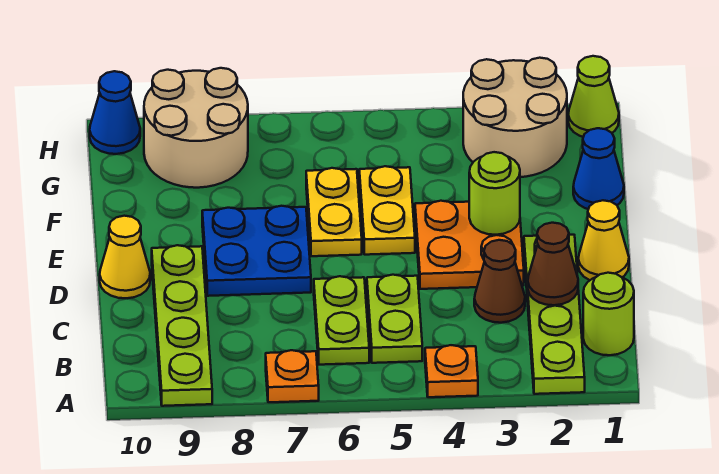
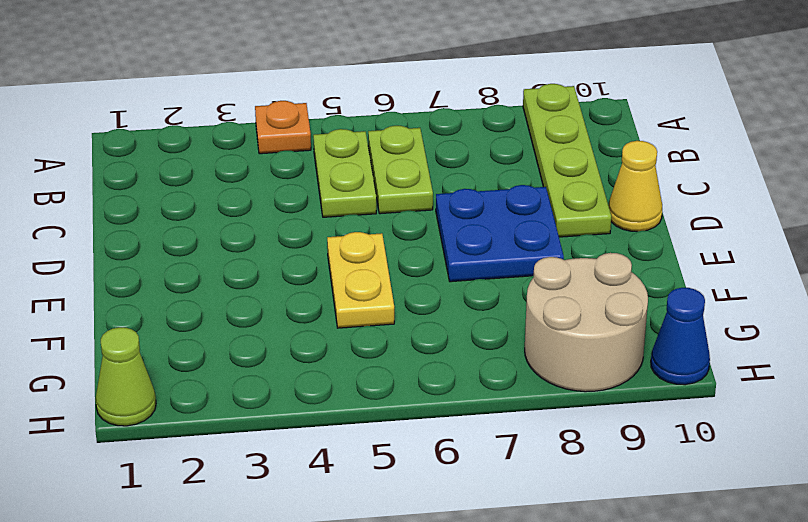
none -> lime 1x4 plate [524,235,585,394]
none -> orange 1x1 plate [266,350,319,402]
none -> lime 1x1 round brick [583,273,634,355]

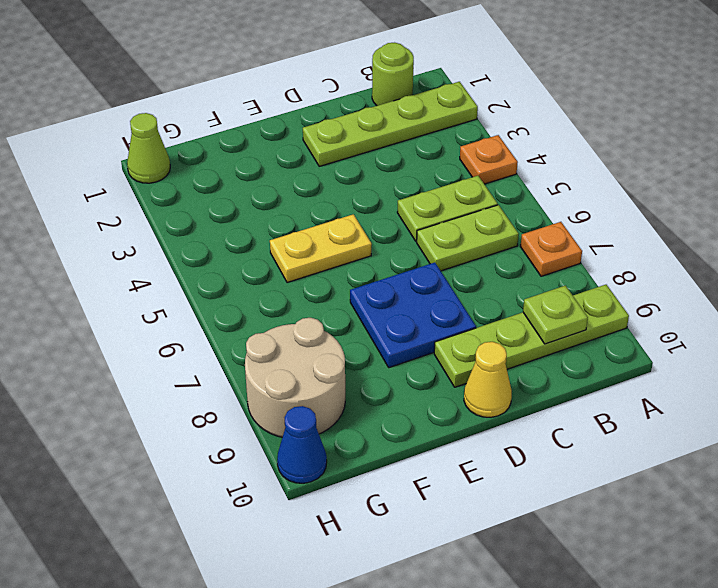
lime 1x1 plate [523,286,588,344] -> none
none -> brown 1x1 cone [474,240,525,323]
none -> yellow 1x1 cone [578,200,629,280]
none -> orange 2x2 plate [415,201,524,289]

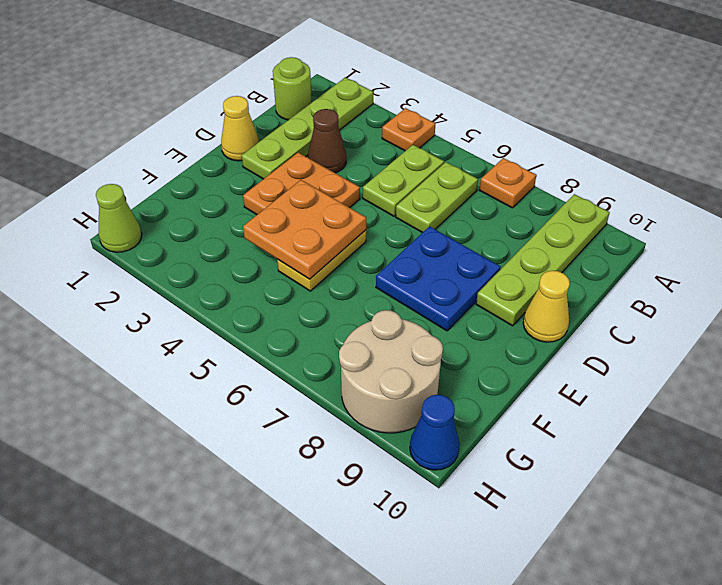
orange 2x2 plate [243,180,366,279] -> none
none -> yellow 1x2 plate [306,168,362,256]
none -> blue 1x1 cone [573,128,624,209]
none -> tan 2x2 round brick [463,58,567,177]

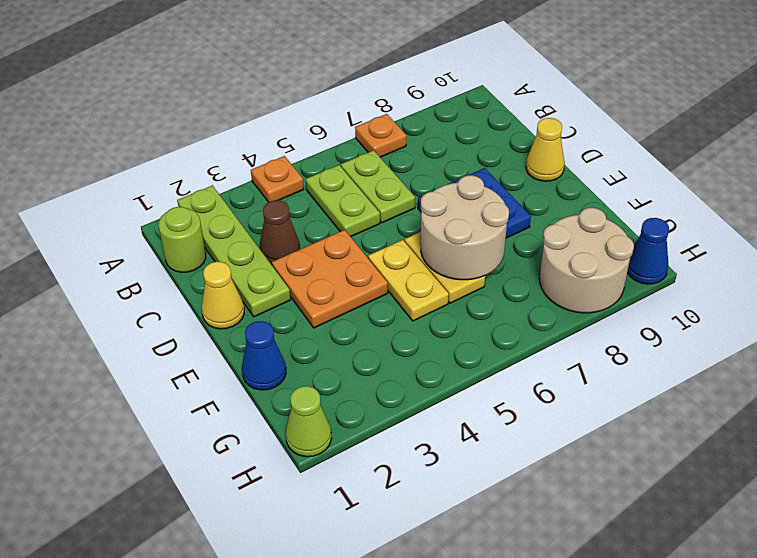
tan 2x2 round brick [421,175,509,280] -> tan 2x2 round brick moved to [463,58,567,177]
none -> lime 1x4 plate [152,245,212,406]
none -> brown 1x1 cone [528,223,578,305]
none -> lime 1x1 round brick [469,152,520,235]

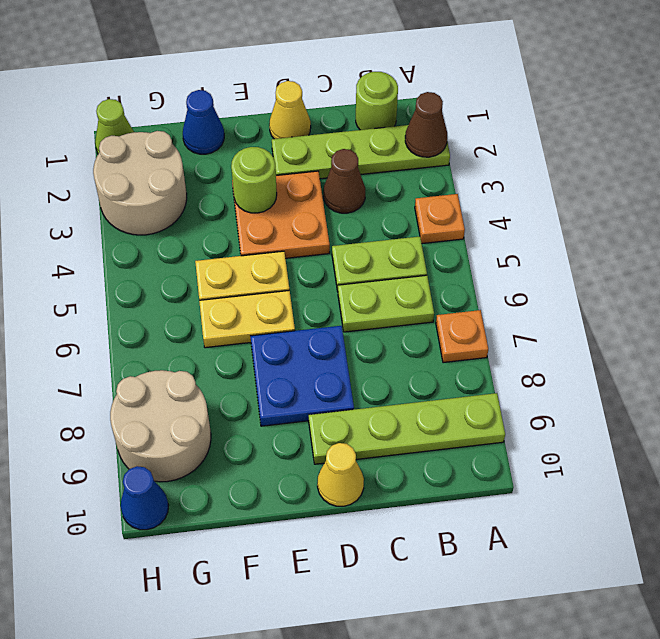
brown 1x1 cone [405,92,447,157] -> brown 1x1 cone moved to [528,223,578,305]

